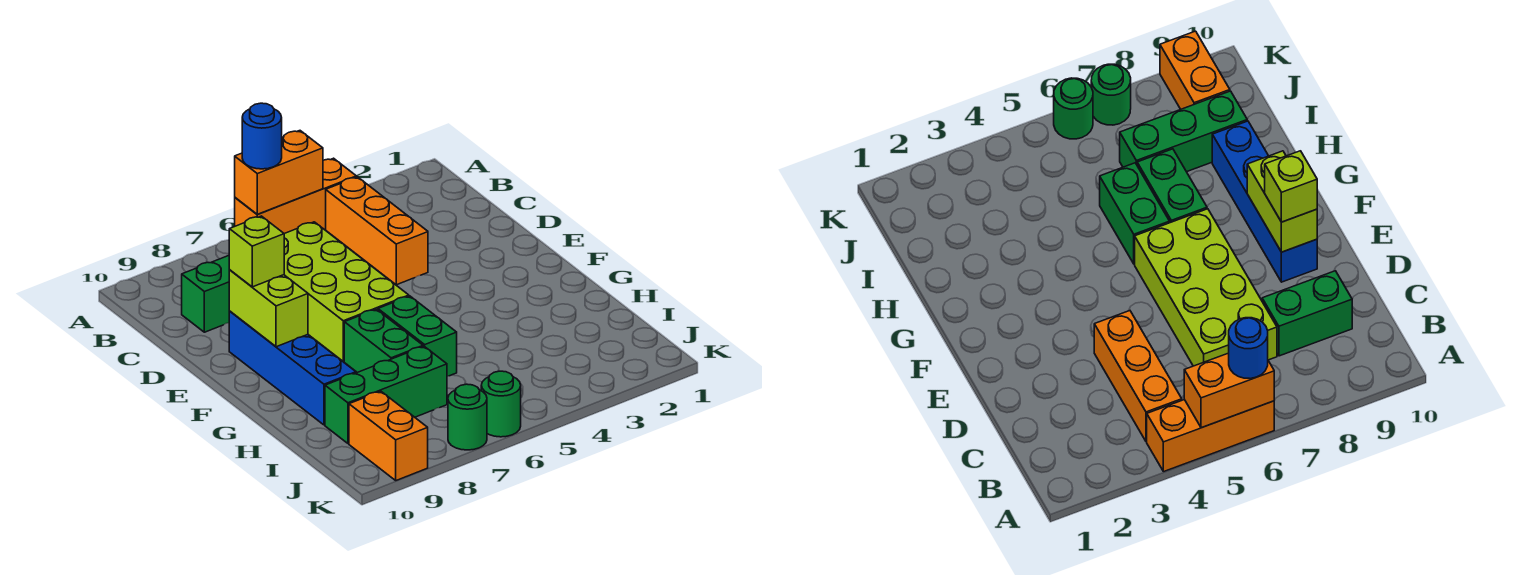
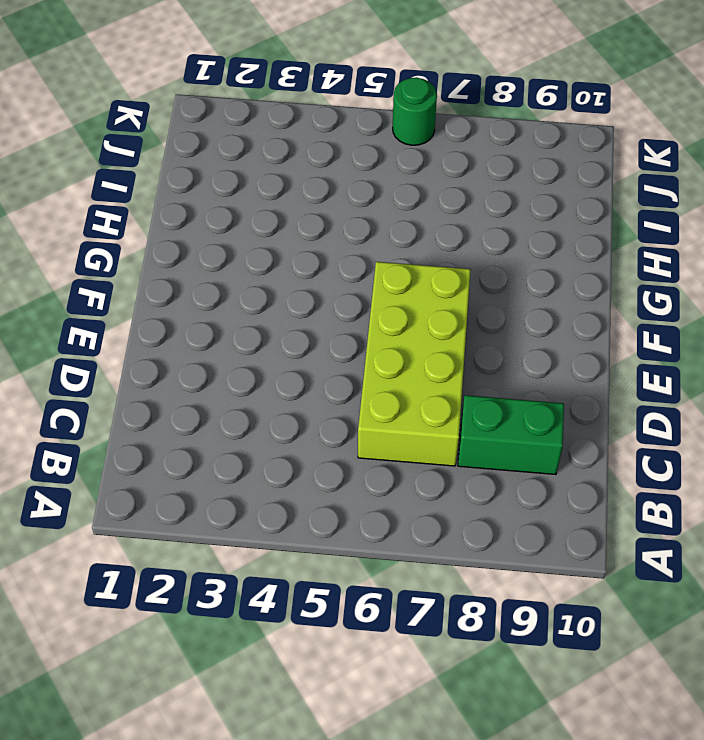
none -> orange 1x3 brick [235,158,356,234]
none -> orange 1x3 brick [326,177,428,285]
none -> blue 1x4 brick [229,311,356,425]

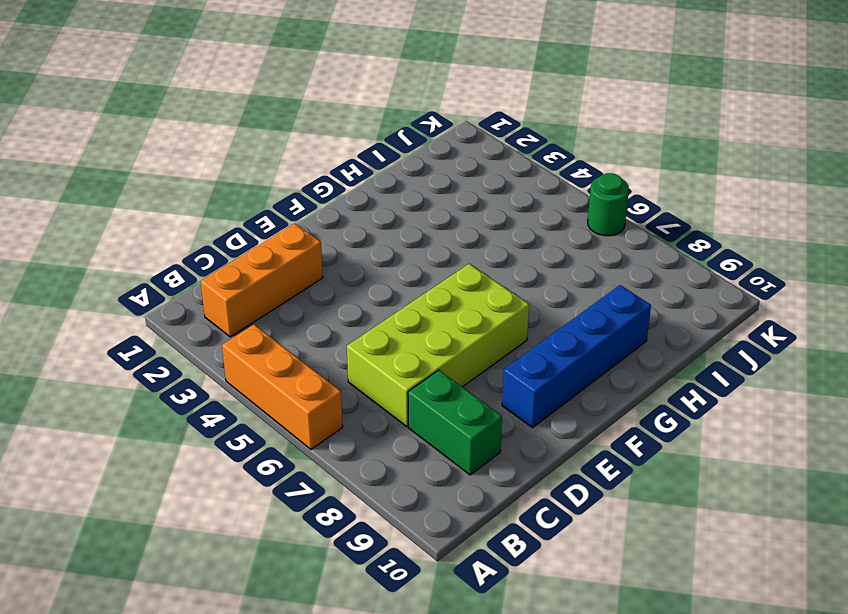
orange 1x3 brick [200,224,323,337] -> orange 1x3 brick moved to [326,177,428,285]
none -> green 1x2 brick [378,296,457,376]
none -> green 1x2 brick [344,309,423,373]
none -> green 1x3 brick [325,346,447,443]

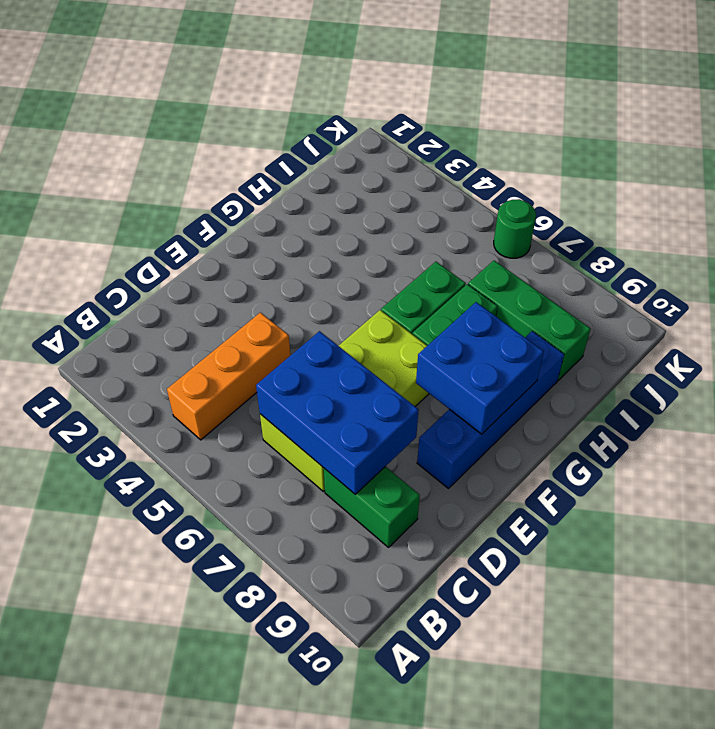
blue 2x3 brick [256,331,418,494] -> none
blue 2x2 brick [416,302,544,434] -> lime 1x2 brick [229,270,308,347]
none -> orange 1x3 brick [235,158,356,234]
none -> orange 1x2 brick [349,391,428,480]
none -> green 1x1 round brick [448,384,487,450]

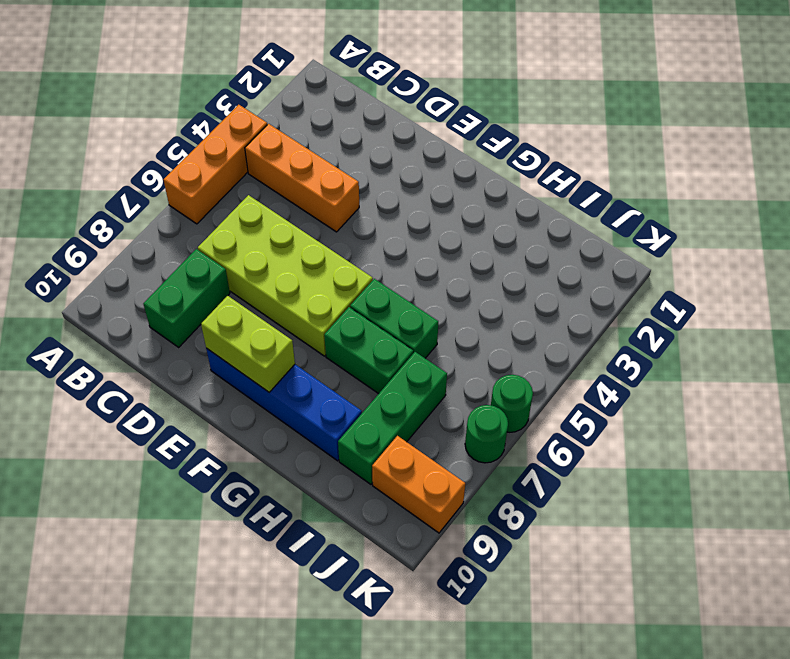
none -> orange 1x2 brick [235,131,323,214]
none -> blue 1x1 round brick [242,103,282,169]
none -> lime 1x1 brick [229,216,284,287]

